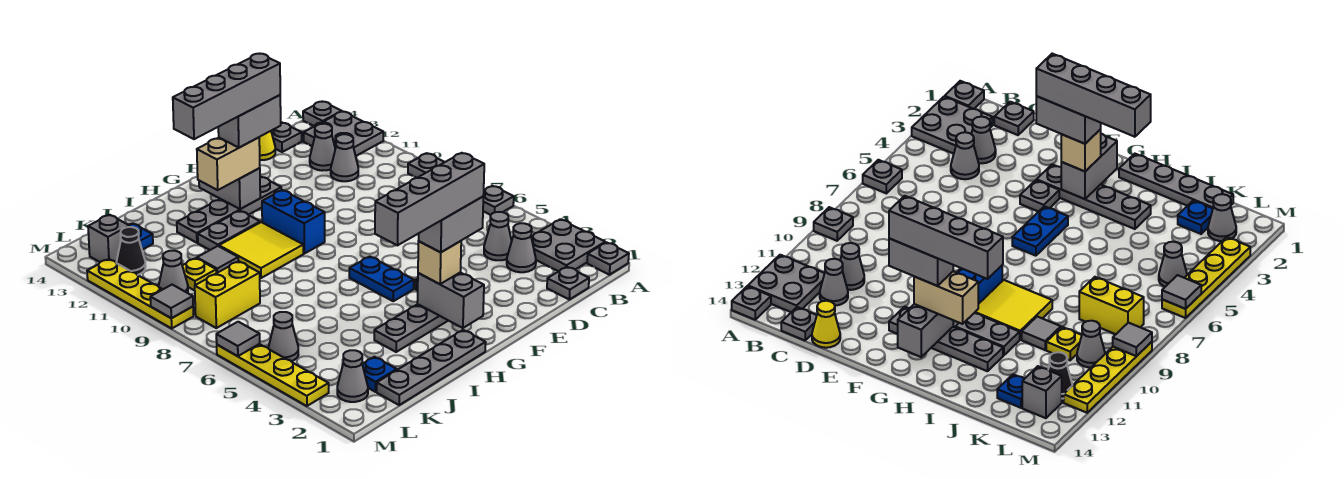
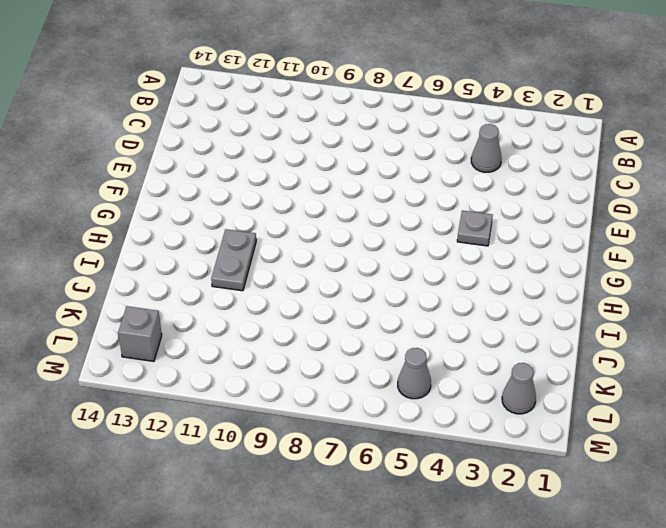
none -> grey 1x1 plate [587,242,629,275]
none -> grey 2x2 plate [531,219,605,271]
none -> grey 1x1 plate [483,186,514,215]
none -> grey 1x1 plate [408,154,444,178]

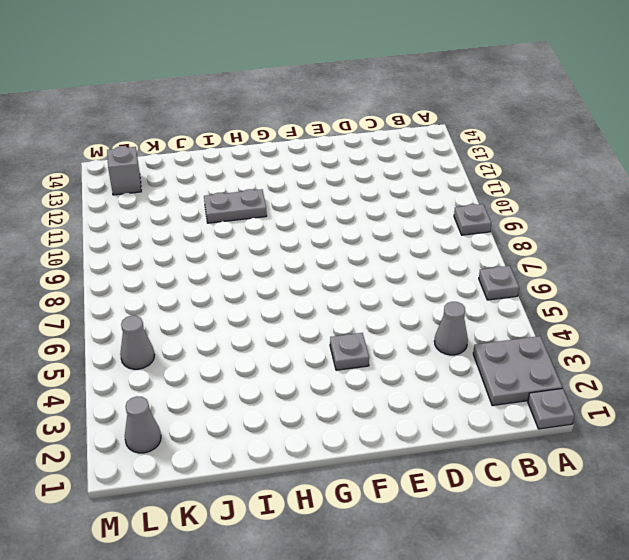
none -> grey 2x2 plate [303,112,383,156]
none -> grey 1x1 plate [303,102,342,126]
none -> grey 1x1 plate [547,267,589,300]
none -> grey 1x1 cone [507,223,536,272]

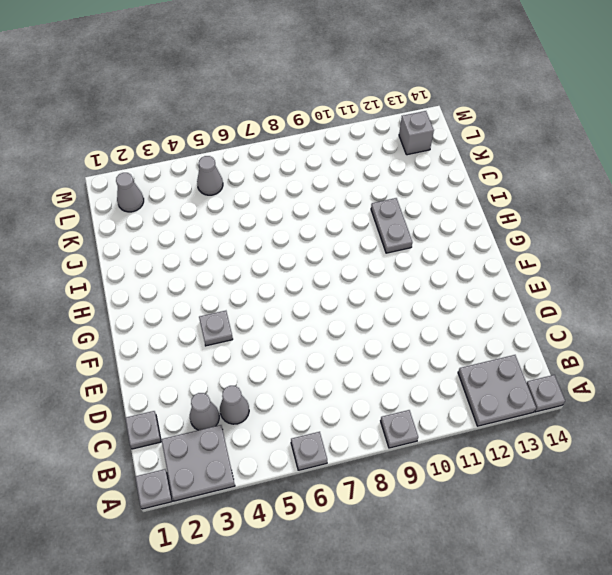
none -> grey 1x1 cone [331,134,358,181]
none -> grey 1x1 cone [310,124,335,171]
none -> grey 1x1 plate [271,123,302,152]
none -> yellow 1x1 cone [259,131,275,160]

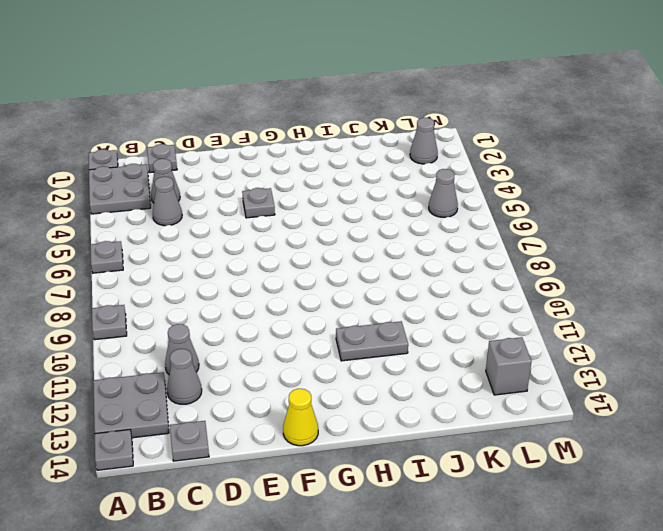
yellow 1x1 cone [283,389,318,446] -> yellow 1x1 cone moved to [259,131,275,160]
none -> grey 1x4 plate [374,304,448,352]
none -> grey 1x4 plate [177,177,281,243]
none -> blue 1x2 plate [349,256,414,301]
none -> blue 1x2 brick [262,190,325,254]

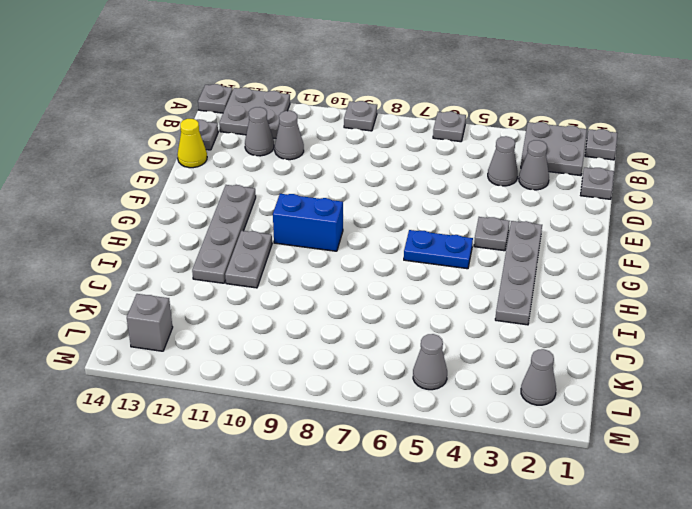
none -> grey 1x4 plate [377,330,486,405]
none -> yellow 2x2 tile [219,222,303,278]
none -> grey 1x1 tile [197,246,238,273]
none -> blue 1x1 plate [362,357,397,392]

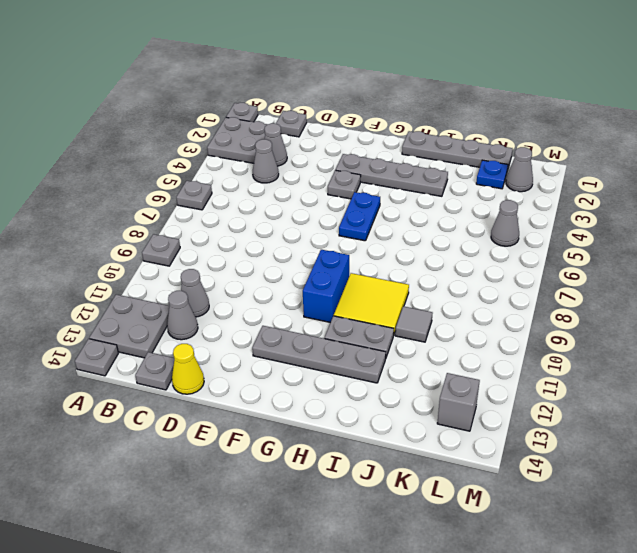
none -> yellow 1x2 brick [195,261,260,328]
none -> yellow 1x1 plate [182,258,216,291]
none -> blue 1x1 plate [129,223,153,250]
none -> grey 1x1 cone [159,251,188,293]

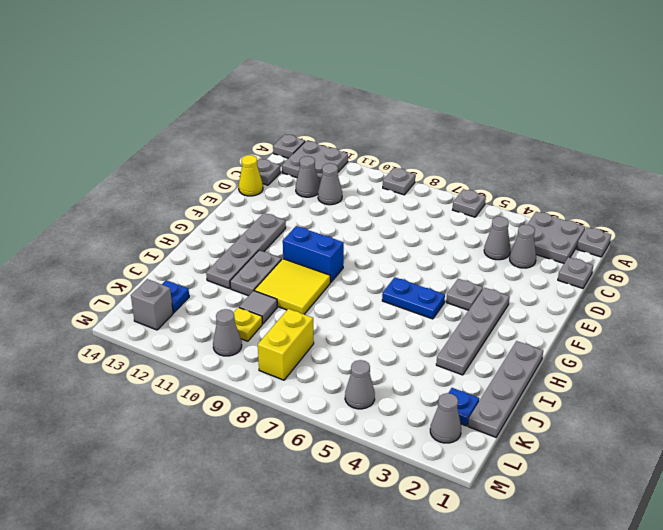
none -> black 1x1 cone [116,227,146,275]
none -> yellow 1x4 plate [217,344,329,406]
none -> yellow 1x4 plate [87,259,193,328]
none -> grey 1x2 brick [417,272,484,328]

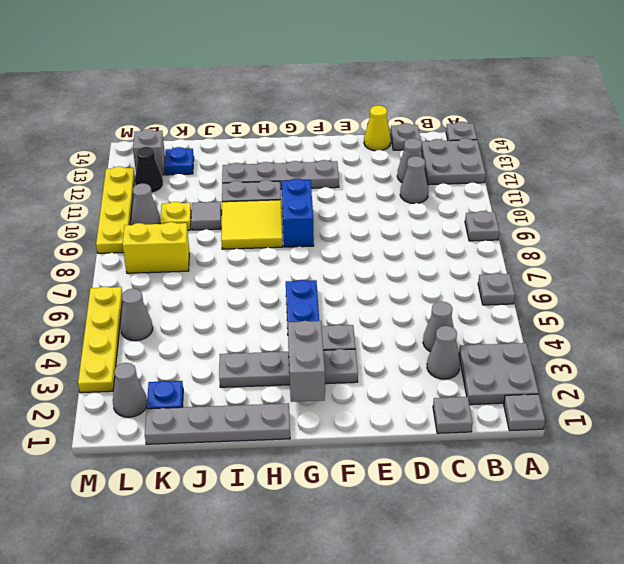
none -> grey 1x2 brick [199,168,260,209]
none -> grey 1x1 tile [216,322,260,356]
none -> grey 1x1 tile [150,285,193,318]
none -> tan 1x1 brick [418,241,461,284]

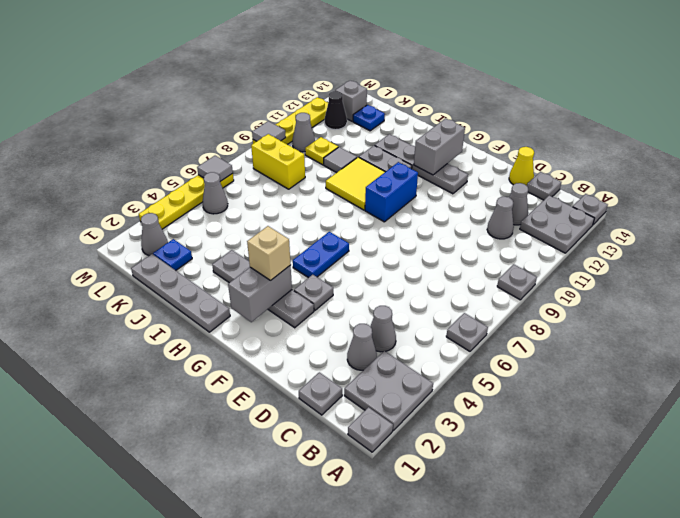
none -> tan 1x2 brick [197,138,260,190]
none -> grey 1x2 brick [419,197,483,252]
none -> grey 1x2 brick [218,95,281,148]
none -> grey 1x4 brick [375,153,484,245]

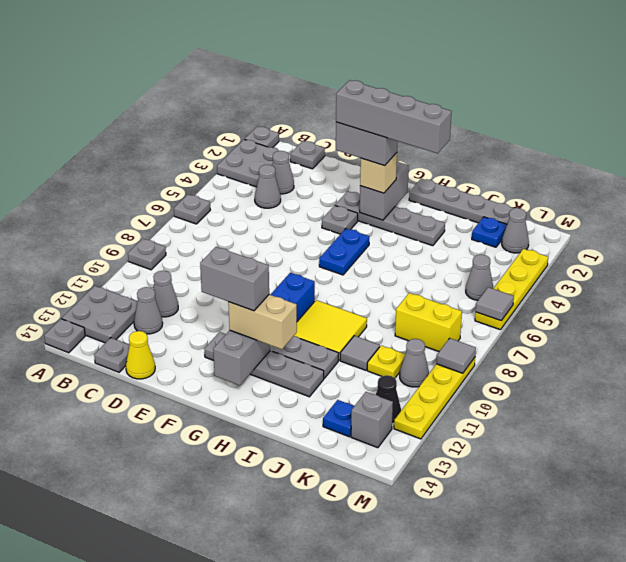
none -> grey 1x4 brick [173,54,280,139]

